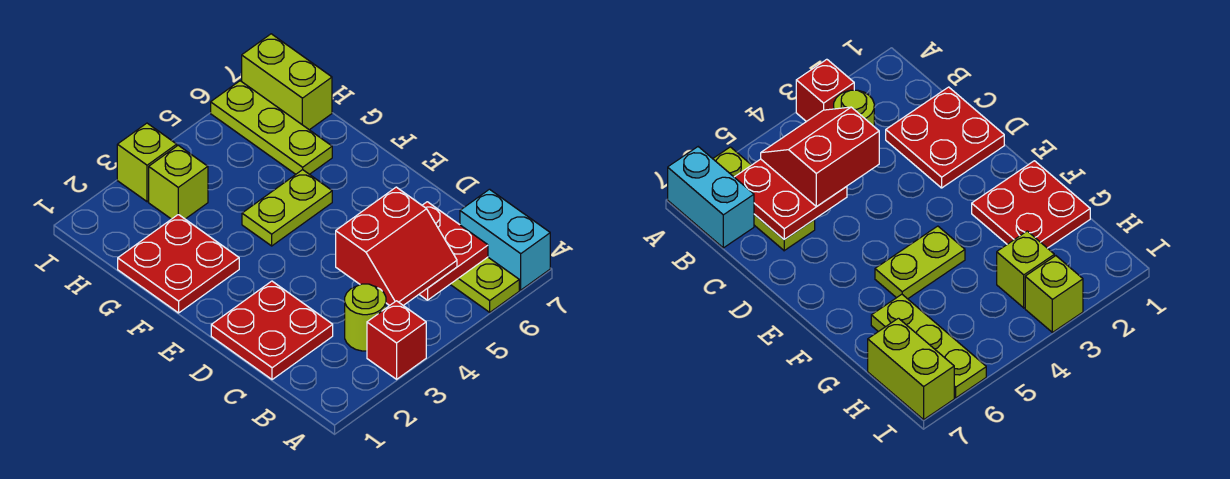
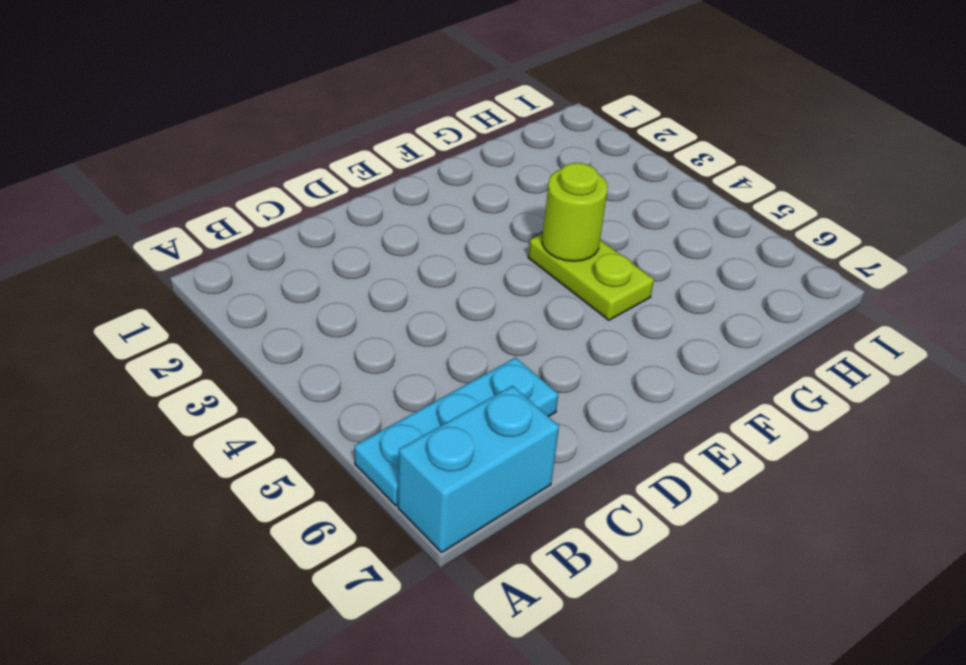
cyan 1x3 plate [354,358,558,506] -> lime 1x3 plate [450,257,519,312]
lime 1x1 round brick [542,163,608,261] -> lime 1x1 round brick moved to [345,284,386,351]
none -> red 1x1 brick [367,301,426,379]
none -> red 2x2 plate [211,281,333,380]
none -> red 2x2 plate [118,214,239,313]

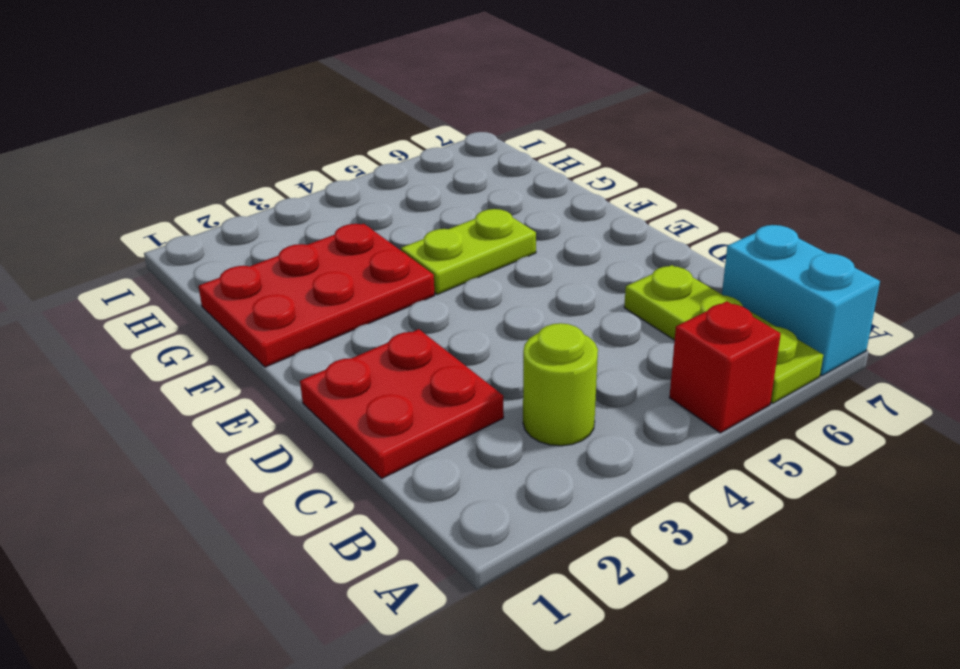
red 1x1 brick [669,301,781,433] -> red 1x1 brick moved to [367,301,426,379]
red 2x3 plate [199,224,435,367] -> red 2x2 plate [118,214,239,313]
none -> lime 1x3 plate [211,81,332,174]
none -> lime 1x1 brick [149,145,208,219]
none -> lime 1x2 brick [242,34,332,130]

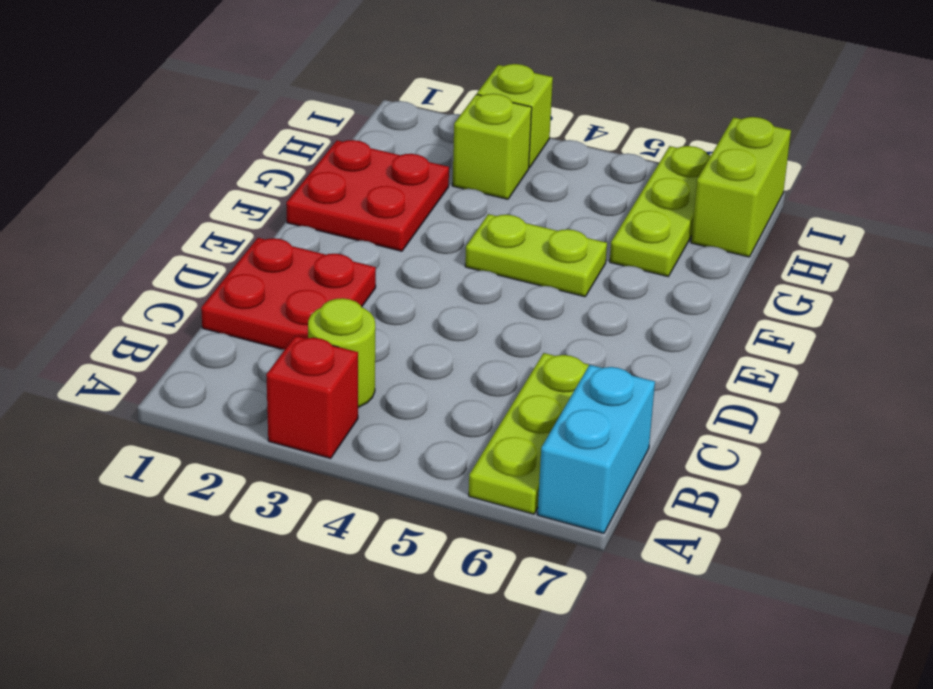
none -> red 2x2 plate [419,202,488,300]
none -> red 2x2 slope [336,187,457,306]

